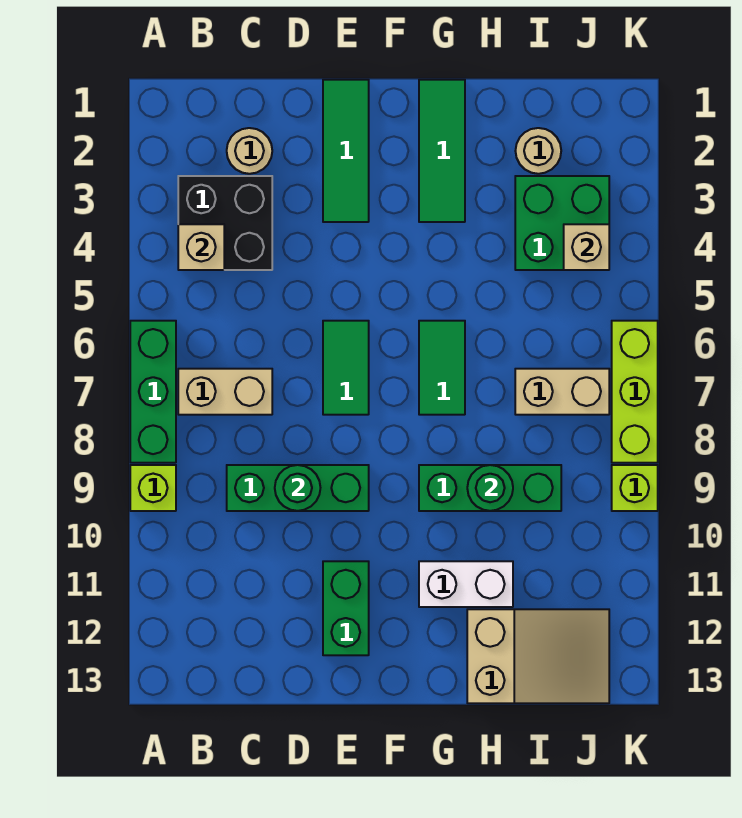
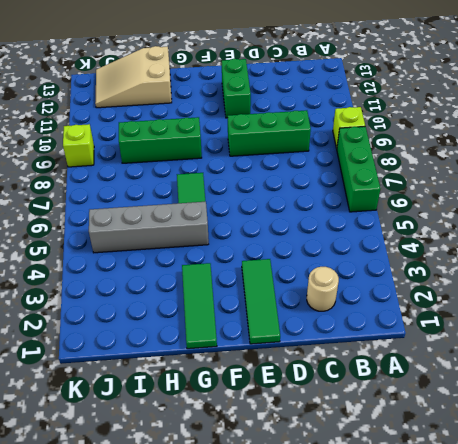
grey 1x4 brick [89,202,209,253] -> none
none -> black 2x2 brick [178,176,272,270]
none -> tan 1x2 brick [178,369,272,415]
none -> green 1x2 tile [323,321,369,415]

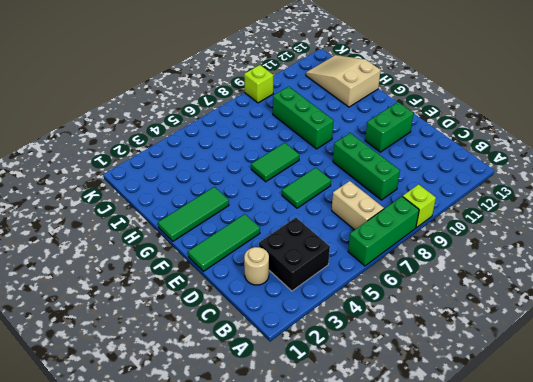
none -> white 1x2 brick [419,561,513,607]
none -> tan 1x1 round brick [516,128,561,174]
none -> green 2x2 brick [515,176,609,270]

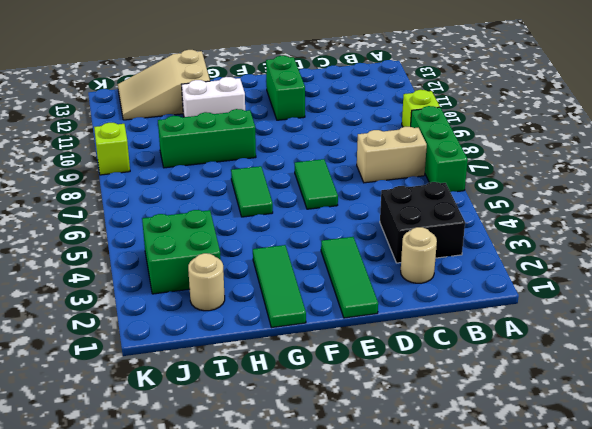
none -> green 1x3 brick [227,465,369,511]
none -> tan 1x2 brick [515,369,609,415]
none -> lime 1x3 brick [612,321,658,463]

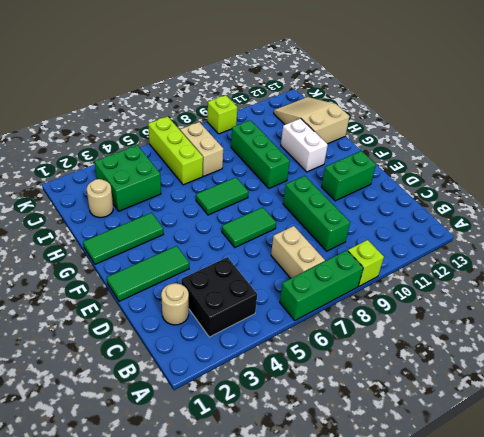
lime 1x3 brick [148,116,203,185] -> lime 1x3 brick turned to [612,321,658,463]
none -> tan 1x1 brick [178,224,224,270]
none -> green 1x1 round brick [275,465,320,511]
none -> green 1x1 round brick [467,465,513,511]

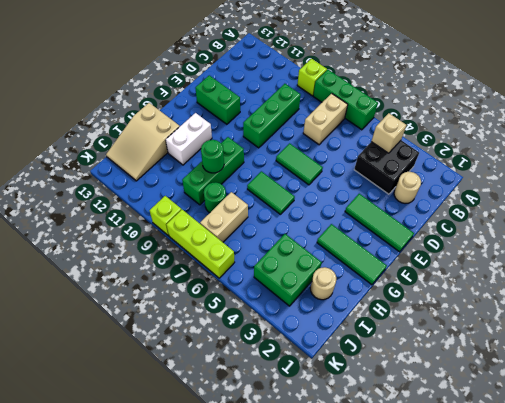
green 1x1 round brick [204,182,226,213] -> green 1x1 round brick moved to [275,465,320,511]
none -> tan 1x1 brick [564,224,609,270]

